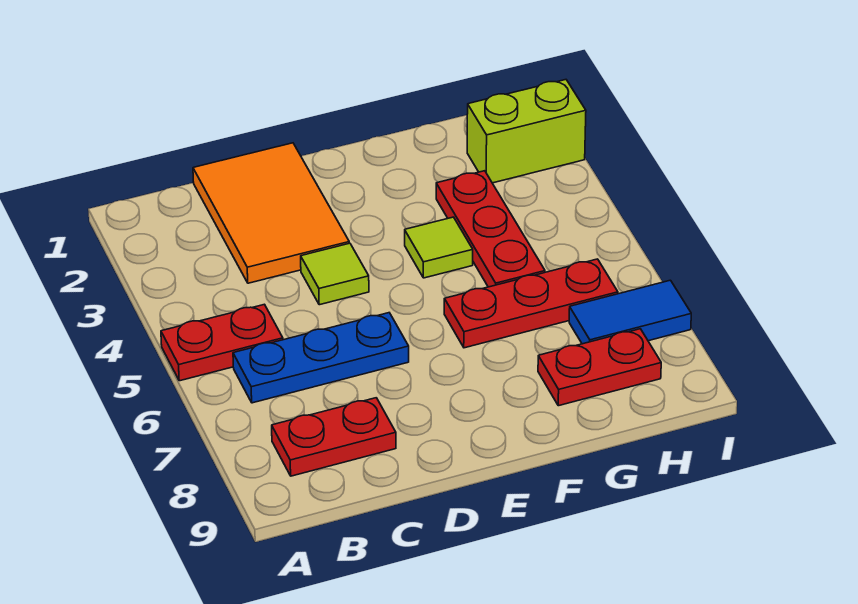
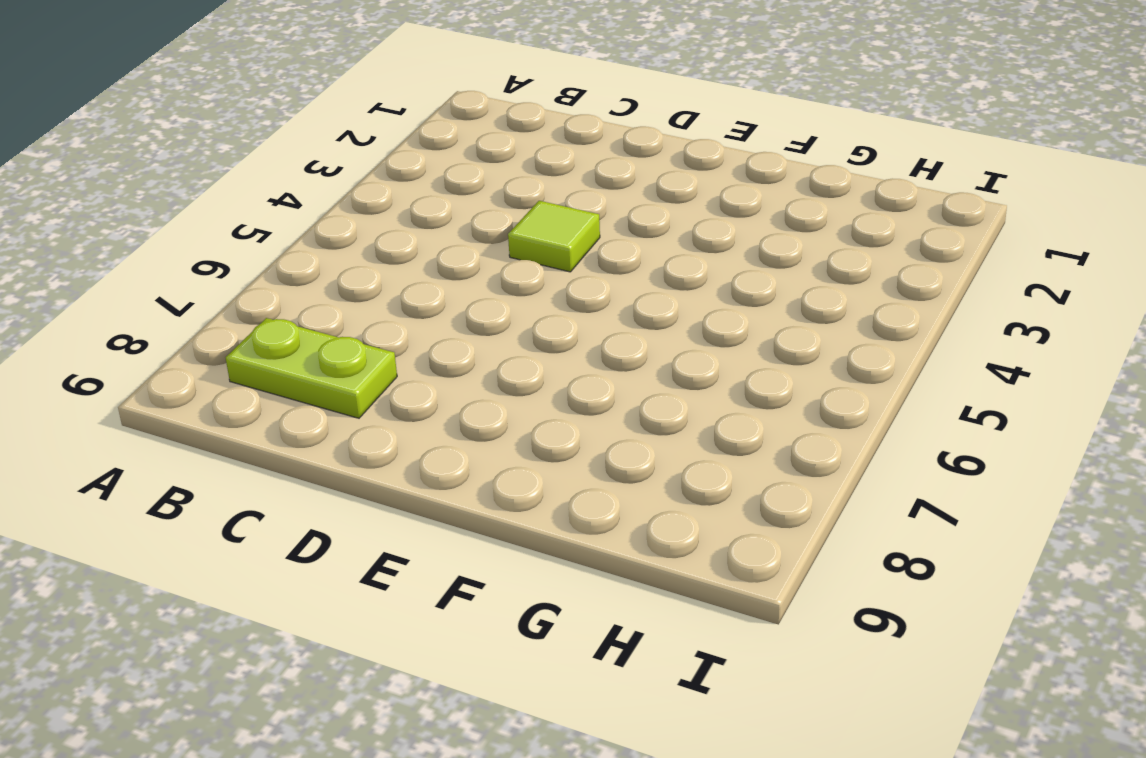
lime 1x2 plate [226,318,397,418] -> red 1x2 plate [272,398,396,476]
none -> red 1x2 plate [161,304,283,381]
none -> blue 1x3 plate [233,313,409,403]

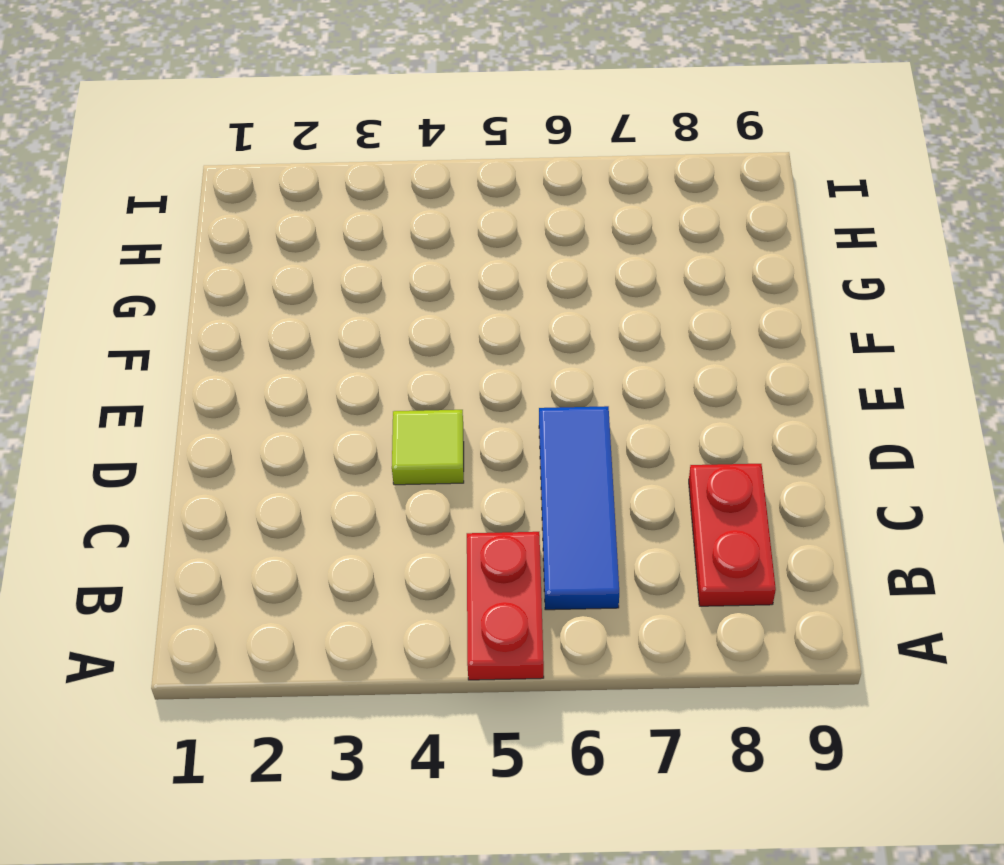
blue 1x3 tile [539,406,619,610] -> blue 1x3 plate [233,313,409,403]
none -> orange 2x3 tile [193,143,349,283]
none -> lime 1x1 tile [405,217,473,278]

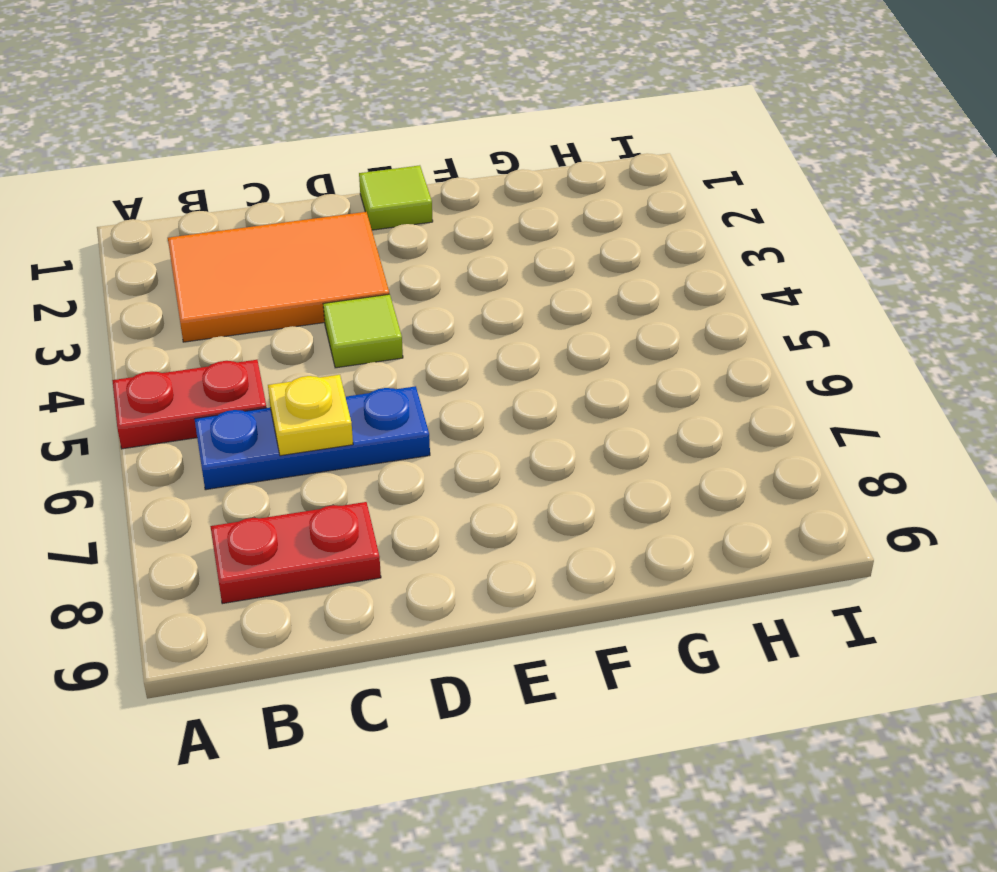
orange 2x3 tile [168,212,389,342] -> orange 2x3 tile turned to [193,143,349,283]
yellow 1x1 plate [268,375,353,456] -> none
lime 1x1 tile [359,165,433,230] -> lime 1x1 tile moved to [405,217,473,278]
none -> red 1x3 plate [444,259,618,348]
none -> red 1x3 plate [436,171,545,287]

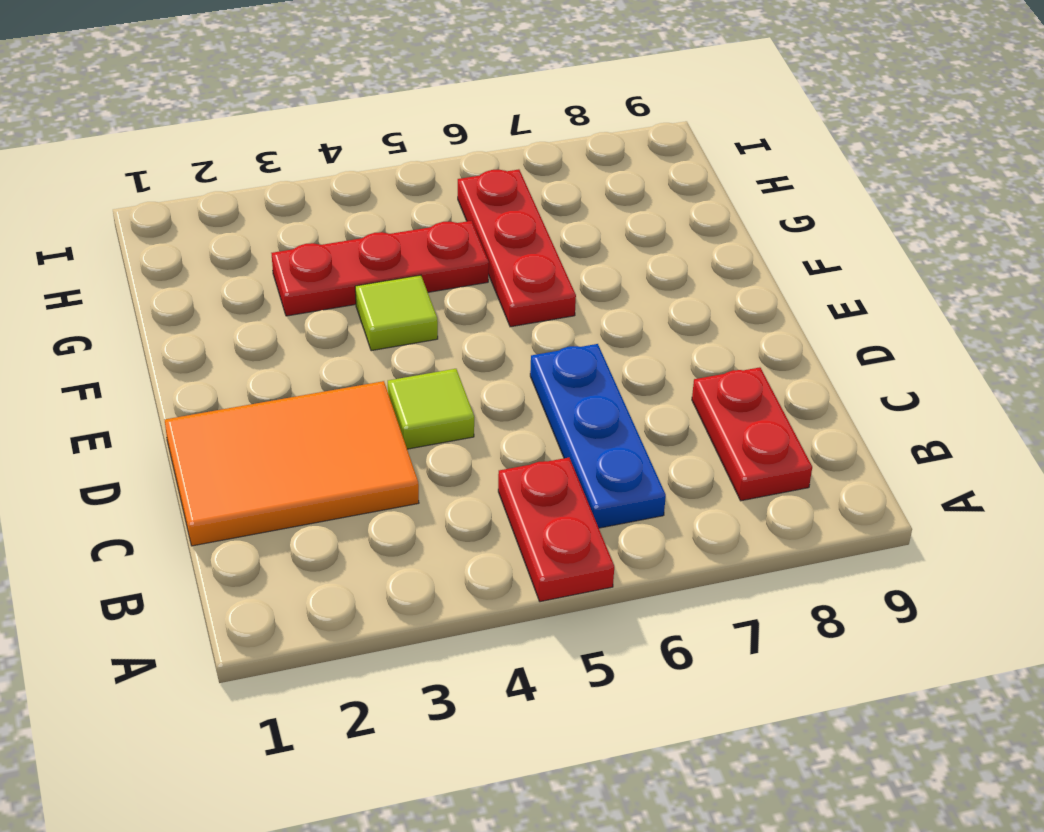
none -> red 1x2 plate [538,329,661,406]
none -> lime 1x2 brick [467,80,586,183]

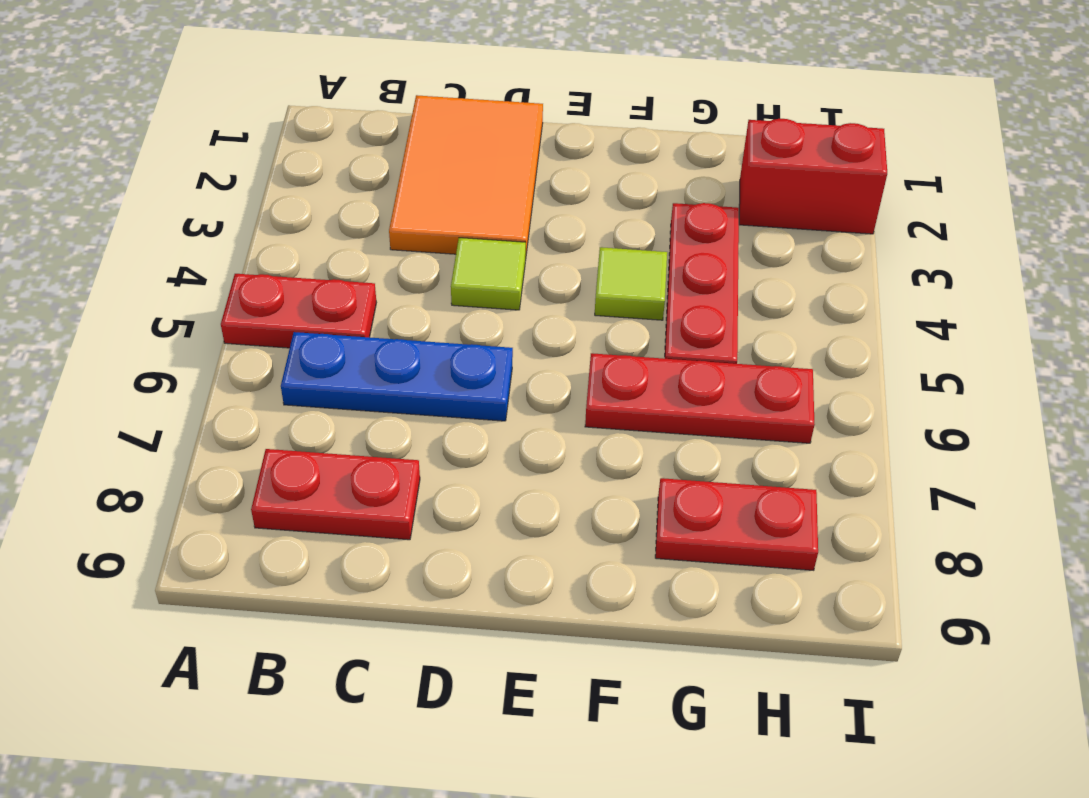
red 1x2 brick [739,119,887,234] -> lime 1x2 brick [467,80,586,183]
none -> blue 1x2 tile [569,280,691,344]

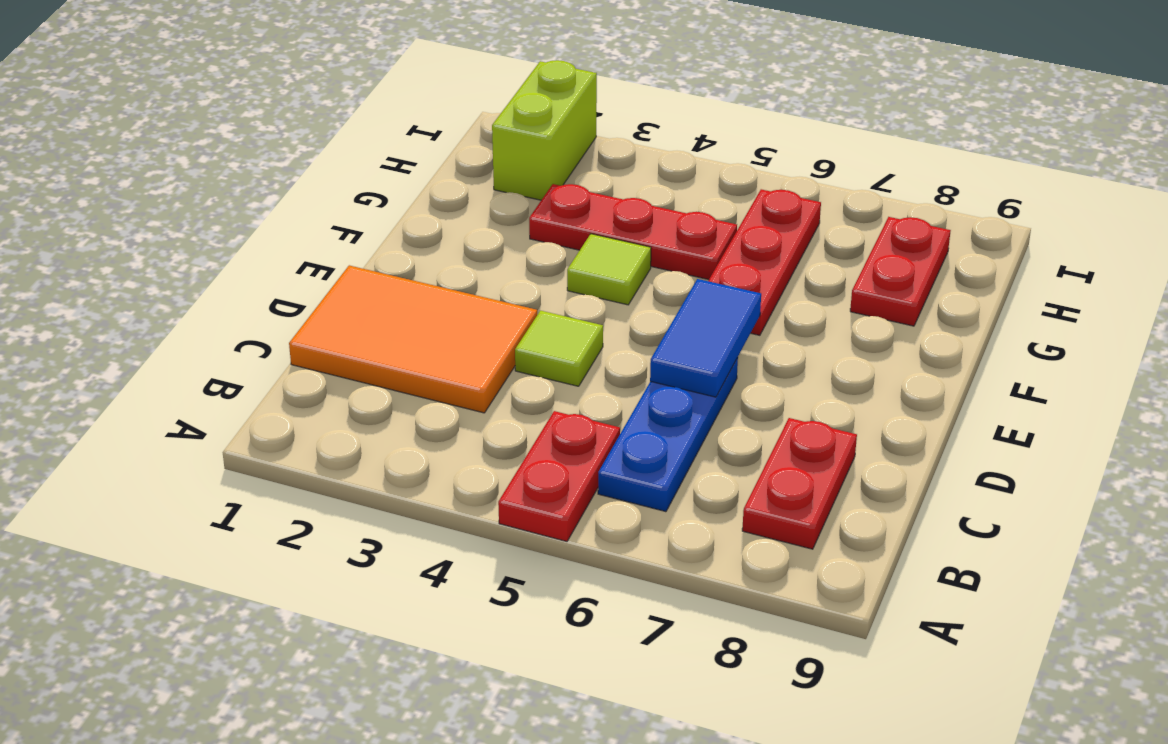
blue 1x2 tile [650,279,761,397] -> blue 1x2 tile moved to [569,280,691,344]

